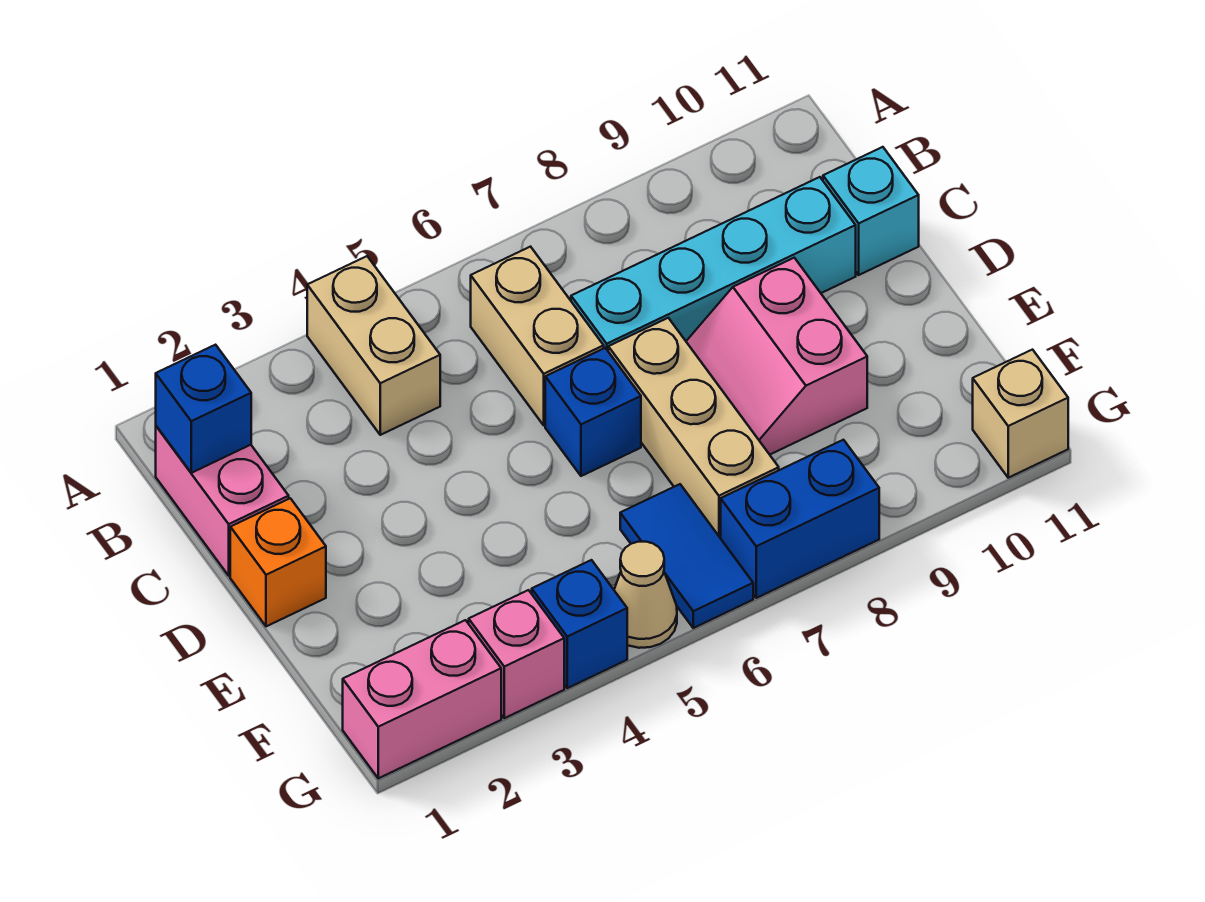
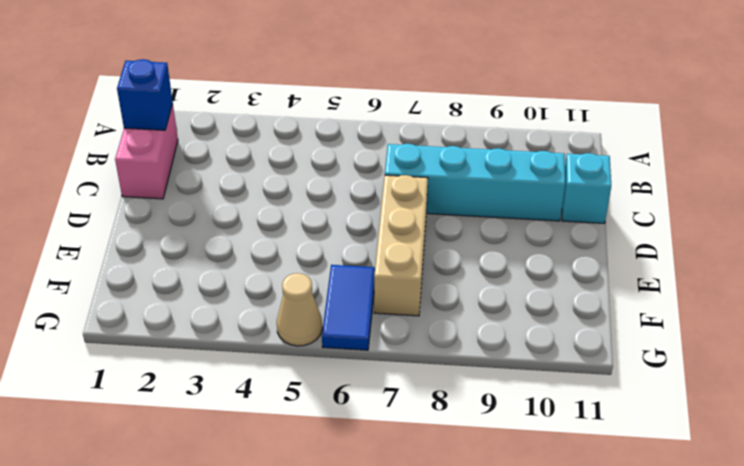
none -> tan 1x2 brick [307,256,440,435]
none -> tan 1x2 brick [471,247,604,425]
none -> orange 1x1 brick [230,498,326,626]

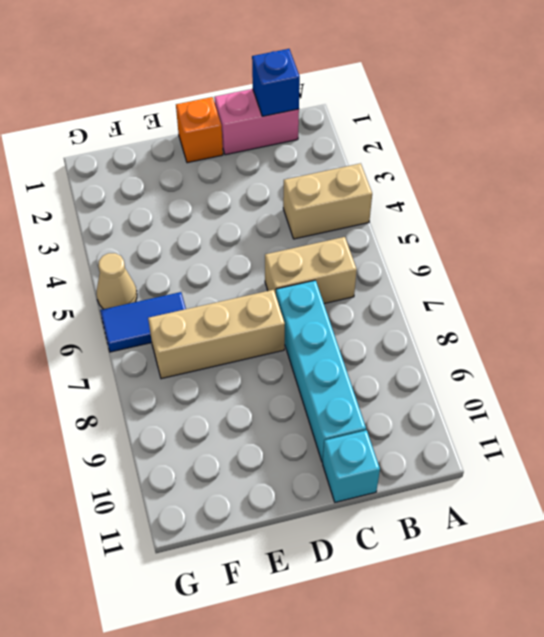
none -> blue 1x1 brick [545,348,641,476]
none -> pink 2x2 slope [686,258,867,455]
none -> pink 1x2 brick [343,620,501,778]

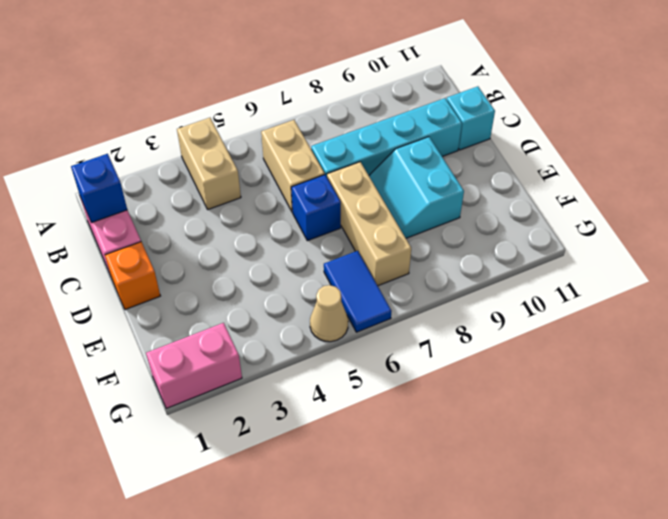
cyan 2x2 slope [369,137,464,238] -> pink 2x2 slope [686,258,867,455]
none -> pink 1x1 brick [469,590,564,718]
none -> blue 1x1 brick [532,560,627,688]
none -> blue 1x2 brick [721,440,879,598]

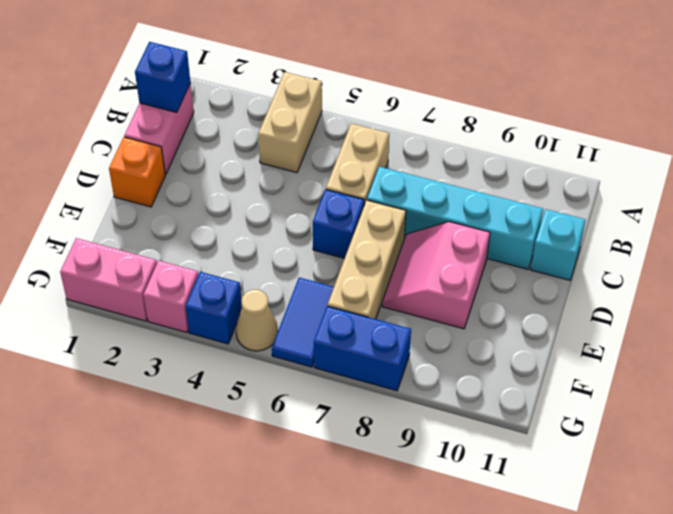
none -> tan 1x1 brick [973,350,1068,478]

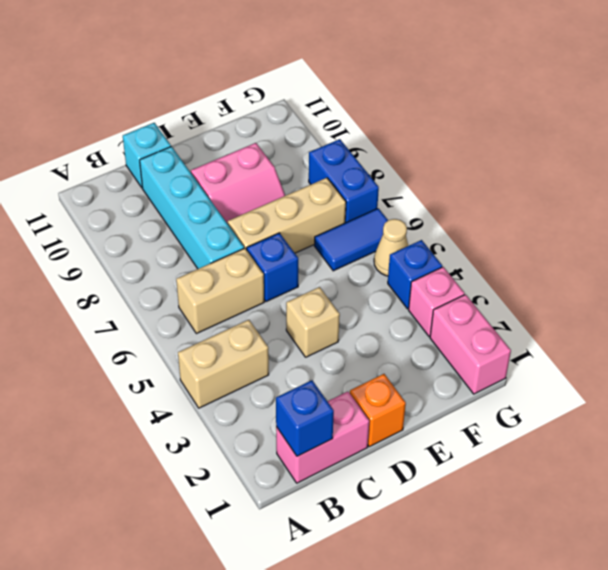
tan 1x1 brick [286,287,340,357] -> tan 1x1 brick moved to [973,350,1068,478]

